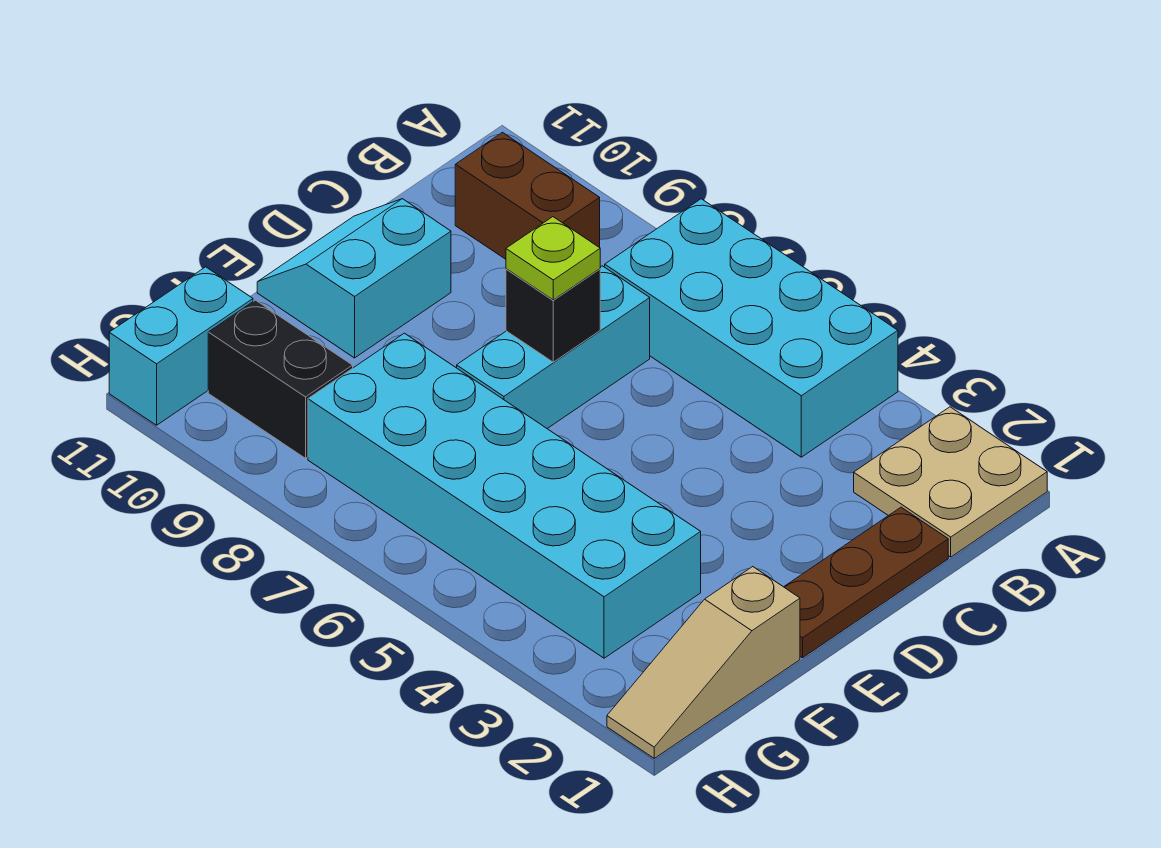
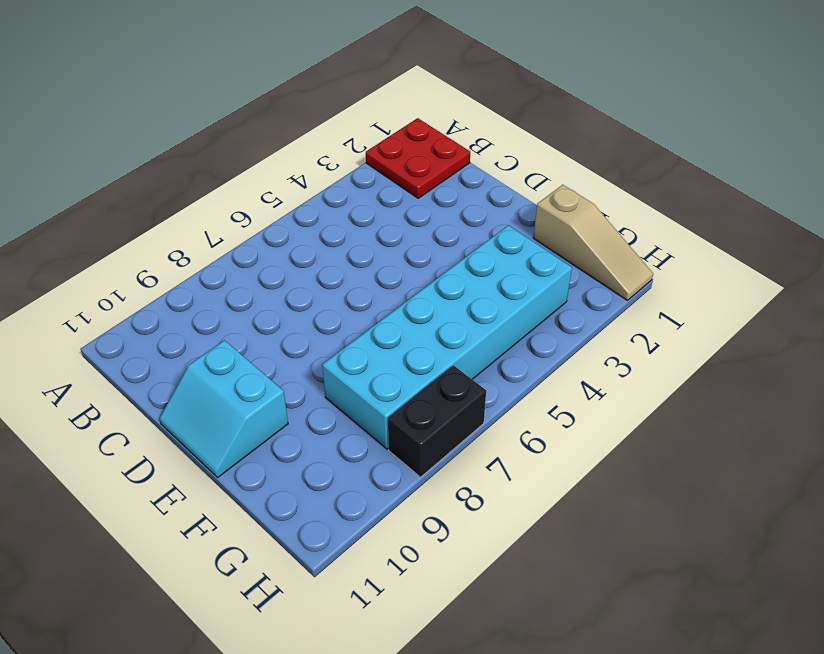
red 2x2 plate [366,118,470,198] -> tan 2x2 plate [854,407,1047,557]
black 1x2 brick [388,365,486,477] -> black 1x2 brick moved to [208,300,353,458]
none -> cyan 2x4 brick [605,199,898,457]
none -> brown 1x2 brick [455,132,600,259]
none -> brown 1x3 plate [784,507,948,658]

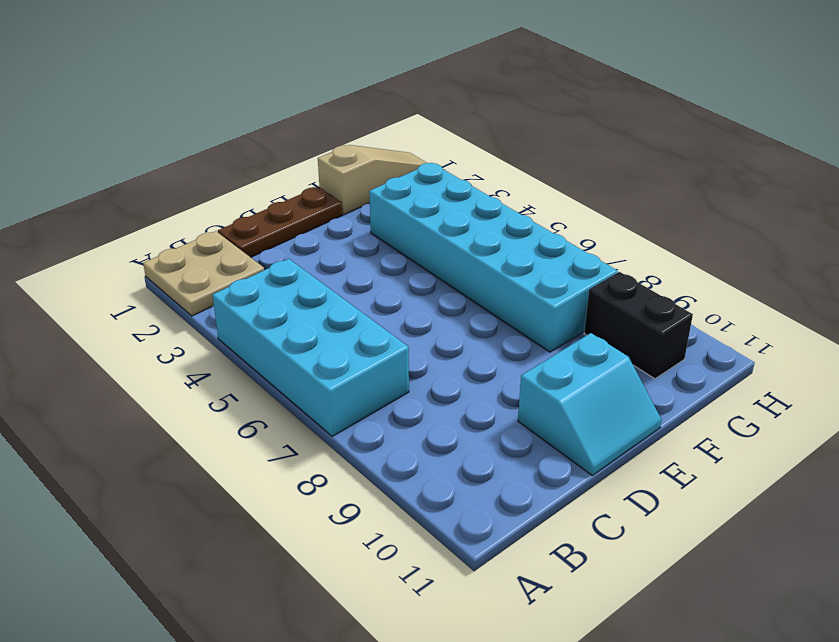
none -> brown 1x2 brick [455,132,600,259]
none -> cyan 1x3 brick [457,266,650,428]
none -> cyan 1x2 brick [109,267,253,425]

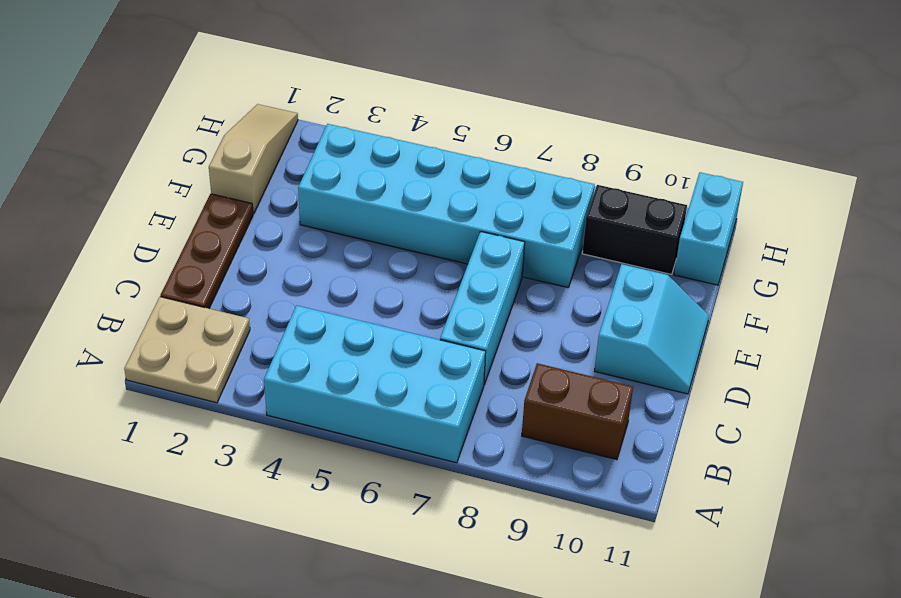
none -> black 1x1 brick [506,269,600,362]
none -> lime 1x1 plate [506,217,600,300]

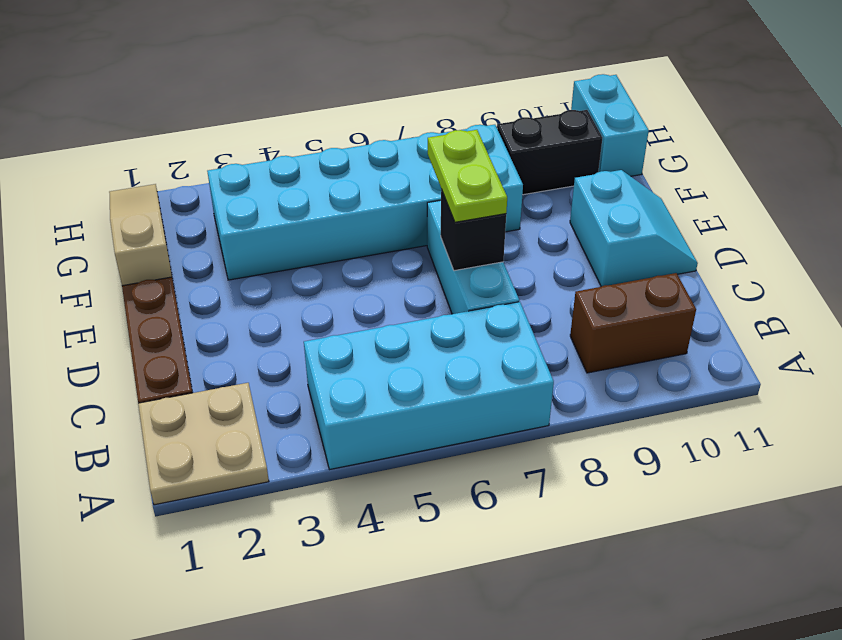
lime 1x2 plate [428,130,507,222] -> lime 1x1 plate [506,217,600,300]

